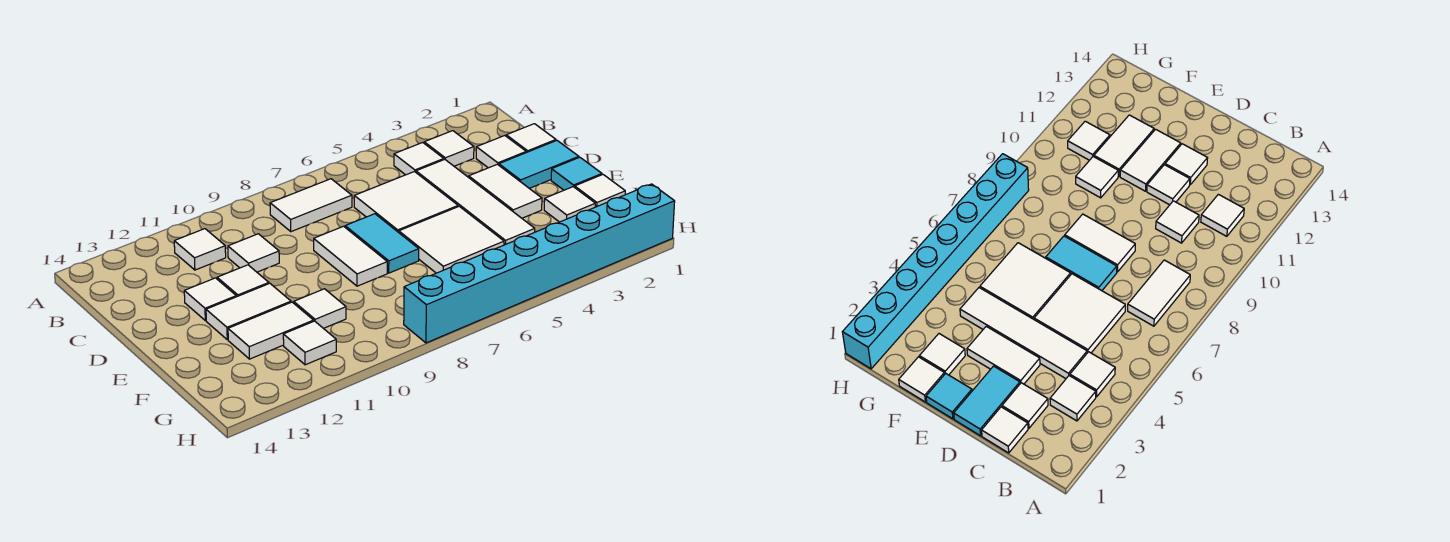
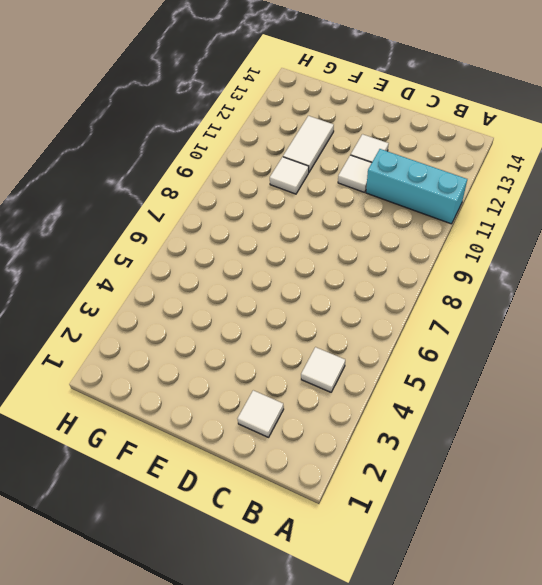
cyan 1x3 brick [366,149,467,224] -> white 1x1 tile [174,229,226,270]
none -> white 1x1 tile [424,131,474,166]
none -> white 1x2 tile [270,179,352,232]
none -> white 1x1 tile [506,124,556,152]

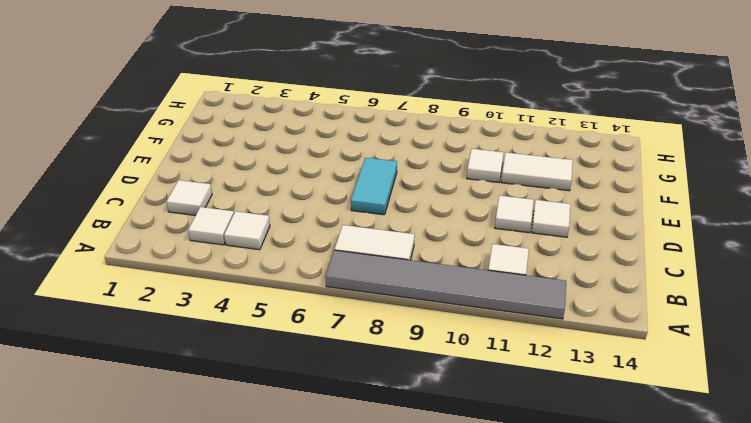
grey 1x6 tile [326,250,566,319] -> none
none -> white 1x1 tile [506,124,556,152]
none -> white 1x4 tile [416,159,535,245]
none -> white 2x2 tile [354,172,458,232]

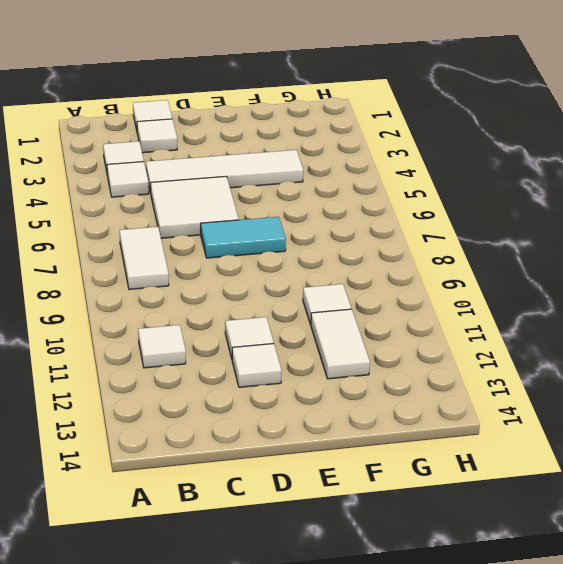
none -> white 1x1 tile [228,234,279,272]
none -> cyan 1x2 tile [499,140,579,188]
none -> white 1x2 tile [469,164,542,218]

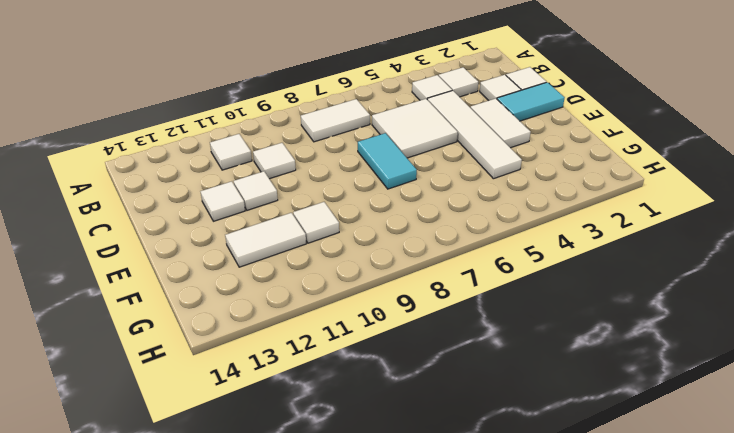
none -> white 1x2 tile [314,226,387,286]
none -> cyan 1x1 tile [551,157,602,190]
none -> white 2x2 tile [399,206,504,273]

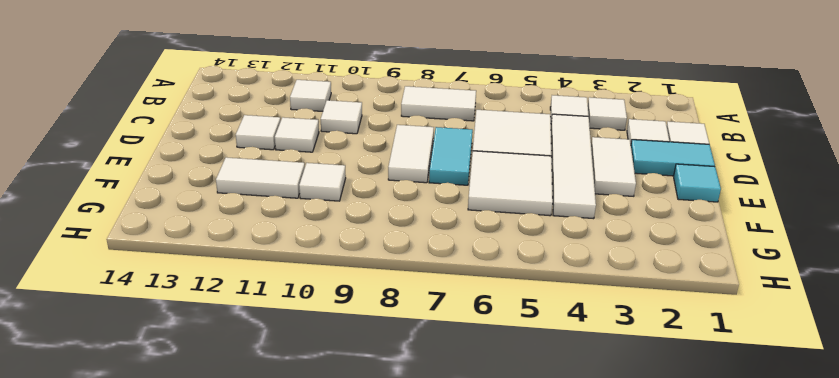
none -> white 1x2 tile [206,283,291,340]
none -> white 1x1 tile [575,175,625,207]
none -> white 1x1 tile [544,187,595,222]

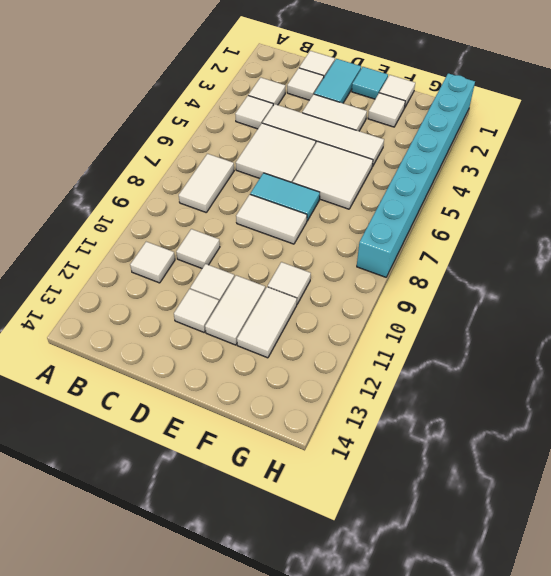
none -> white 1x1 tile [283,321,336,365]

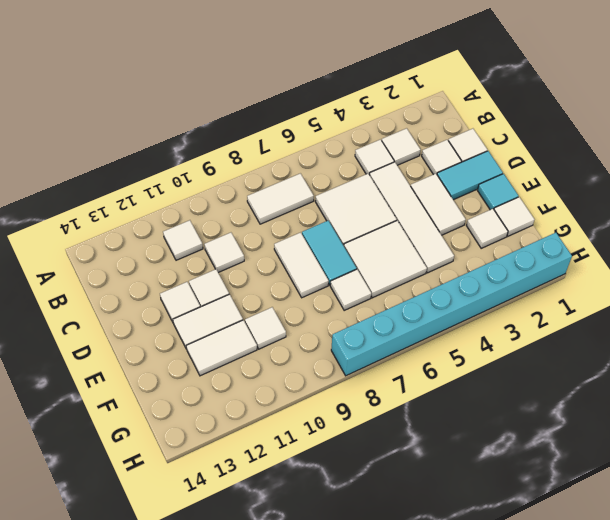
white 1x1 tile [330,269,371,310] -> white 1x1 tile moved to [283,321,336,365]

